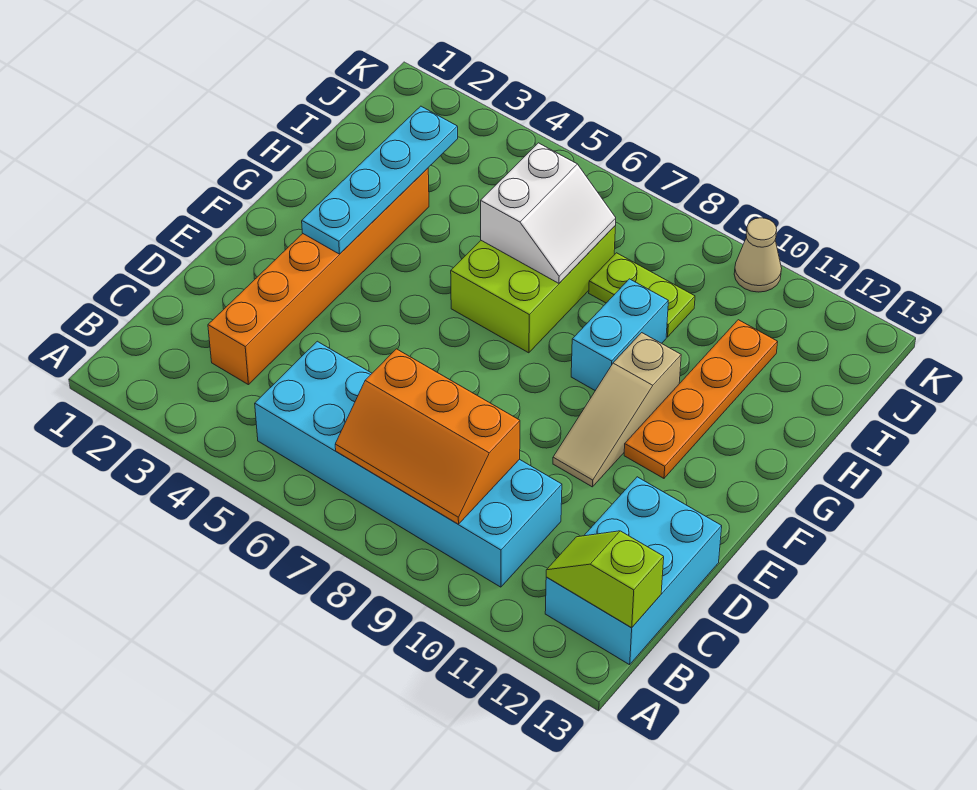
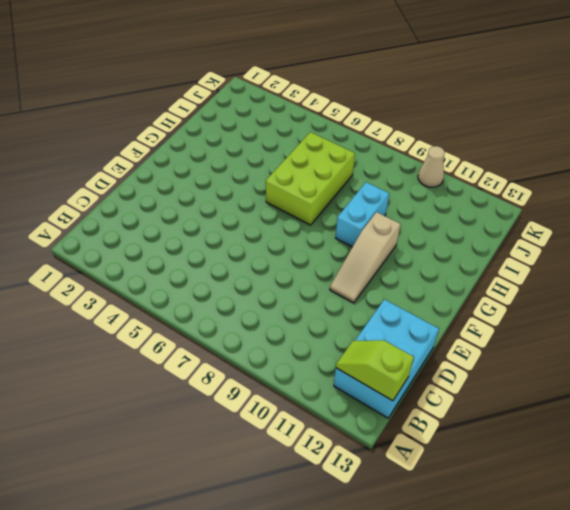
none -> cyan 2x6 brick [255,341,562,587]
none -> orange 1x6 brick [208,168,429,385]
none -> orange 1x4 plate [624,320,778,478]

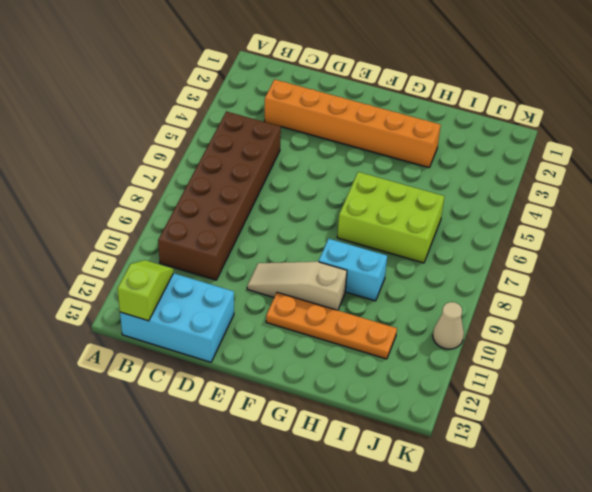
brown 2x6 brick [158,111,281,280] -> cyan 2x6 brick [255,341,562,587]
none -> lime 1x2 plate [589,253,695,337]
none -> orange 2x3 slope [335,349,520,524]
none -> cyan 1x4 plate [302,106,458,254]

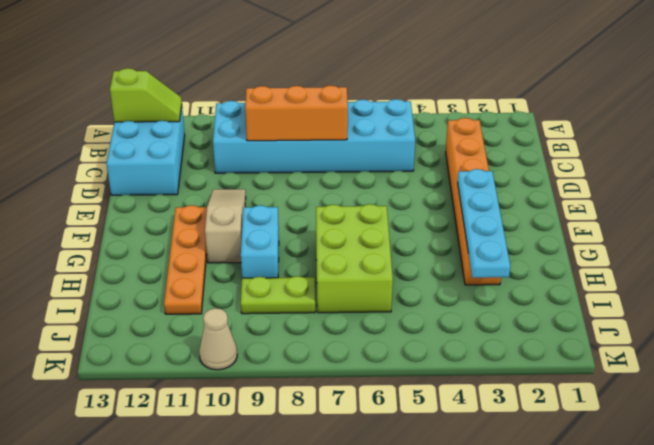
none -> white 2x2 slope [481,143,616,283]

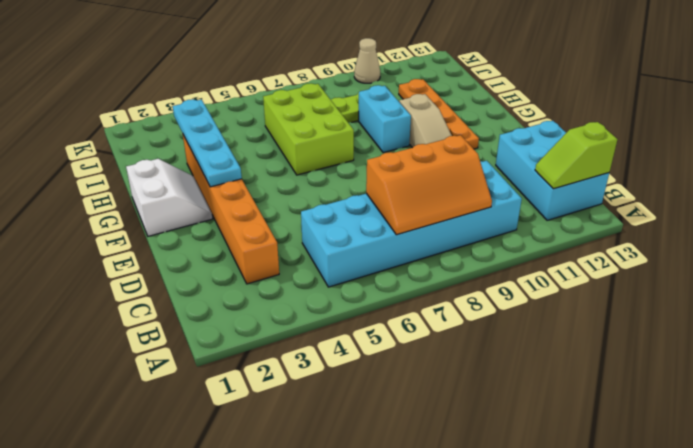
white 2x2 slope [126,159,213,236] -> white 2x2 slope moved to [481,143,616,283]

